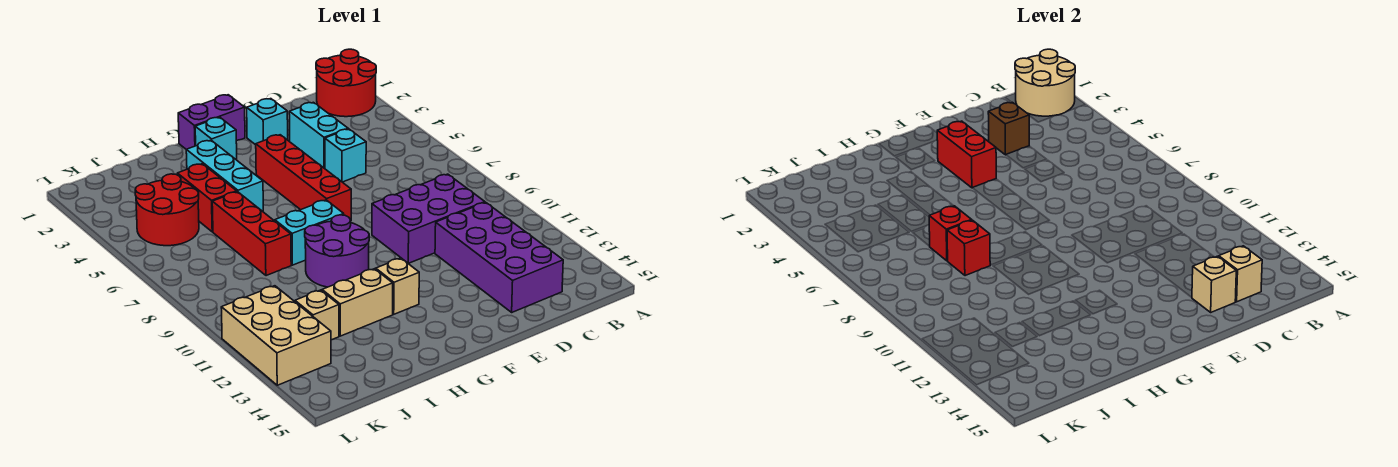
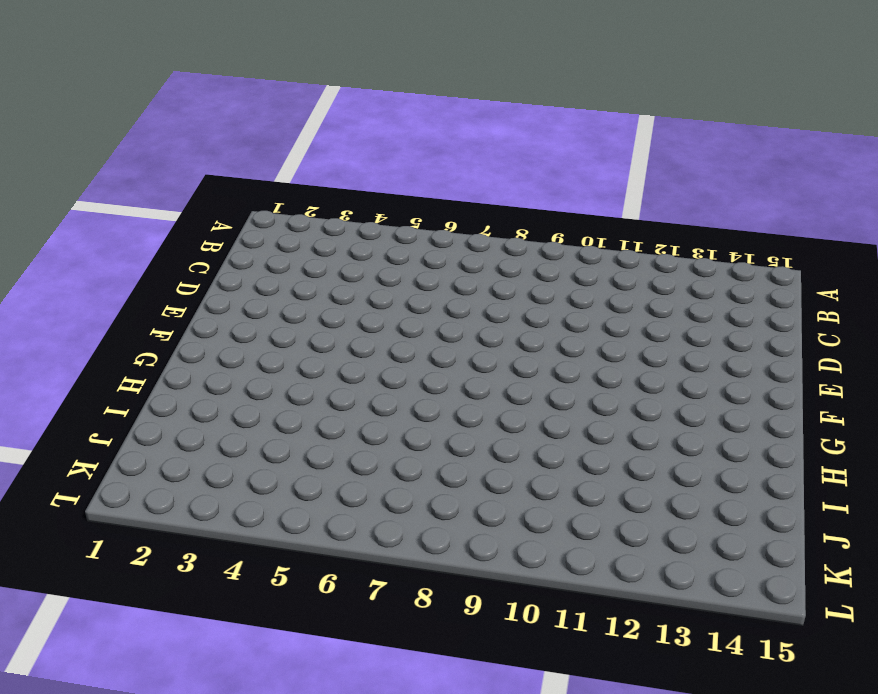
none -> red 2x2 round brick [316,49,376,117]
none -> purple 2x3 brick [372,174,485,263]
none -> purple 2x4 brick [435,202,563,312]

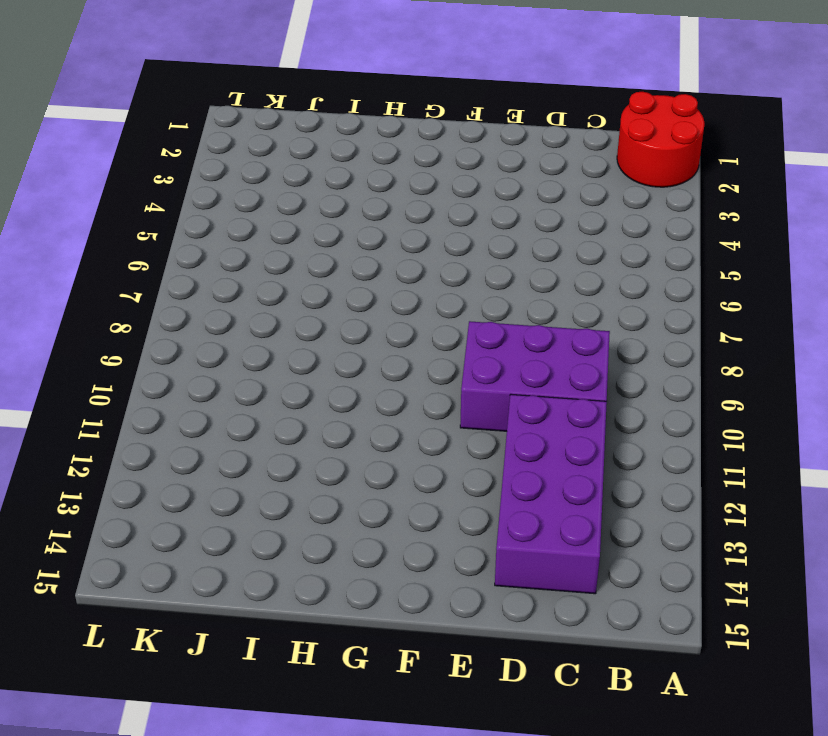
none -> cyan 1x2 brick [289,102,348,168]
none -> cyan 1x1 brick [325,129,366,182]
none -> cyan 1x1 brick [247,99,288,145]

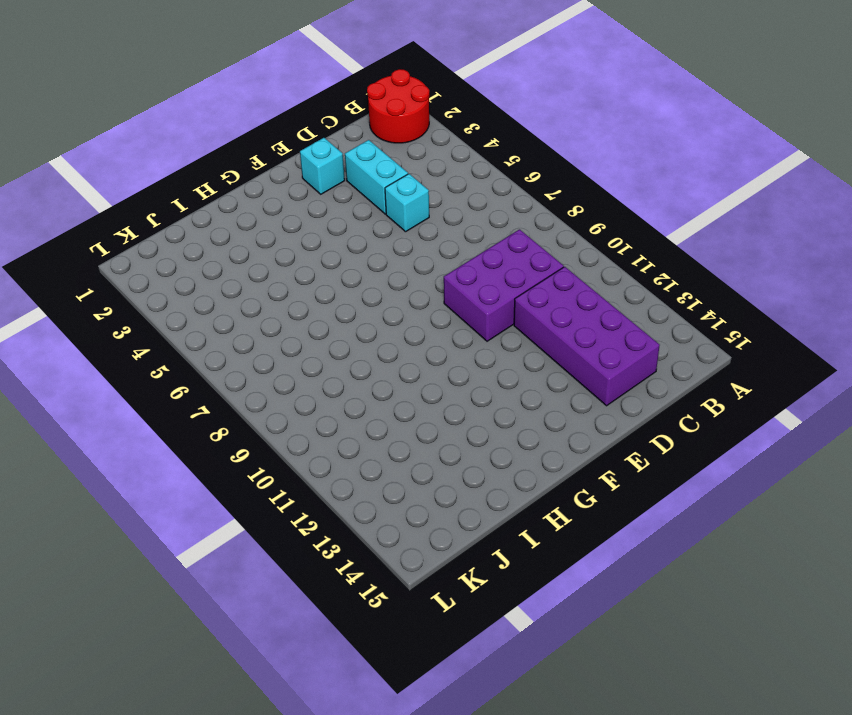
none -> purple 1x2 brick [178,95,245,149]
none -> red 1x4 brick [256,135,351,220]
none -> cyan 1x1 brick [195,117,237,160]

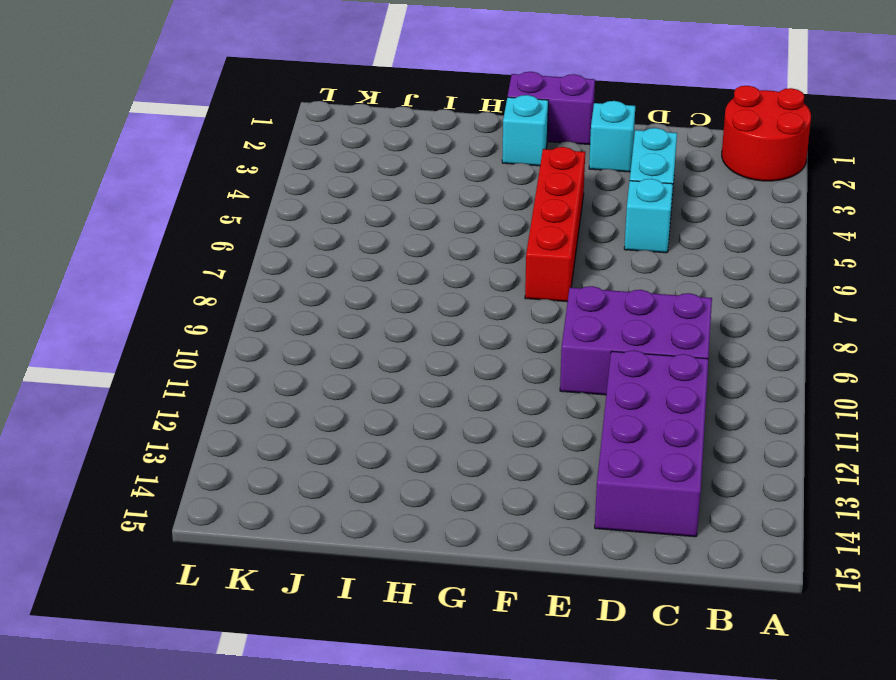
none -> cyan 1x2 brick [275,200,344,265]
none -> purple 2x2 round brick [305,215,369,287]
none -> tan 1x1 brick [376,258,419,314]

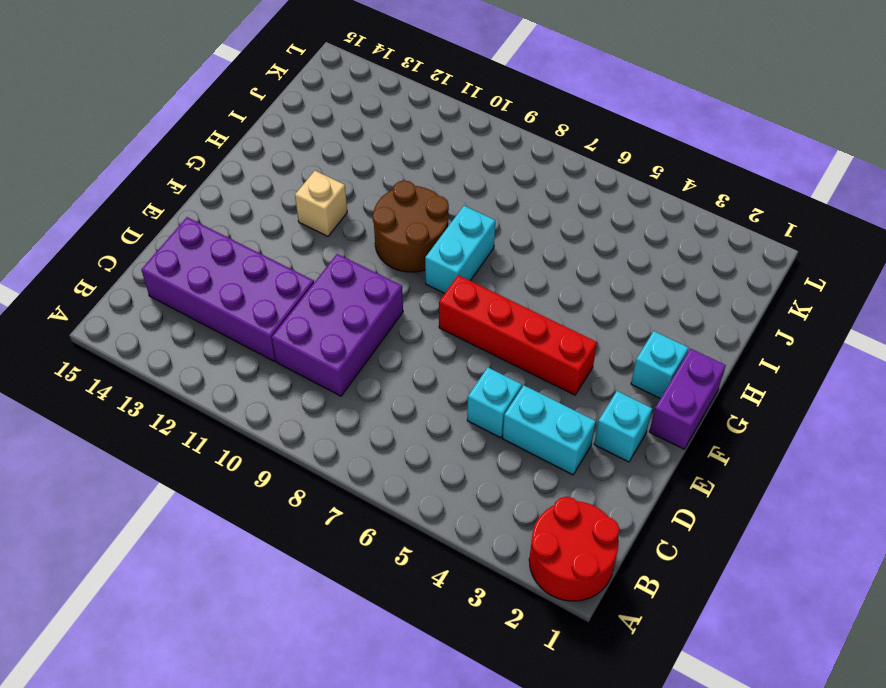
brown 2x2 round brick [373,180,449,272] -> purple 2x2 round brick [305,215,369,287]
none -> cyan 1x3 brick [186,140,263,211]
none -> tan 1x2 brick [322,269,393,336]
none -> red 1x2 brick [177,164,237,232]

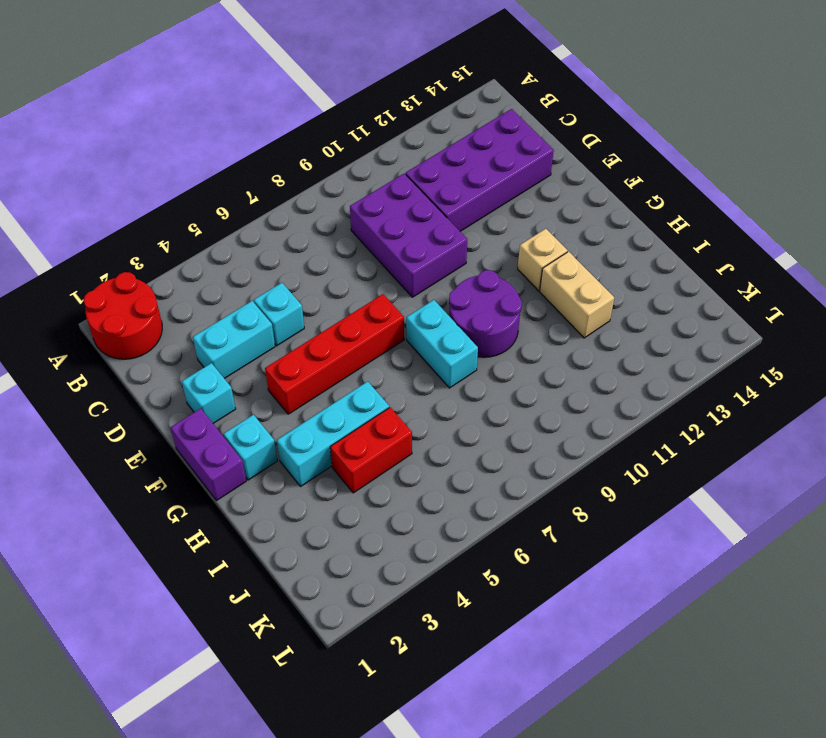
none -> red 1x3 brick [212,192,291,276]
none -> red 2x2 round brick [135,174,199,246]
none -> tan 1x1 brick [295,290,339,340]

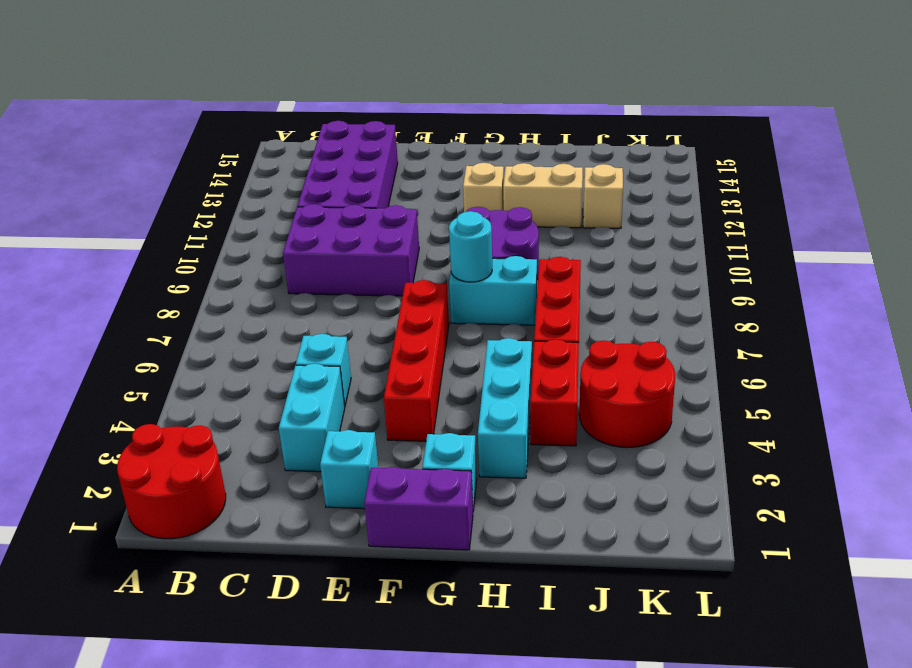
cyan 1x1 round brick [449,211,492,282] -> none
none -> tan 2x3 brick [221,286,331,385]
none -> tan 2x2 round brick [1015,49,1075,116]
none -> tan 1x1 brick [1219,246,1262,302]

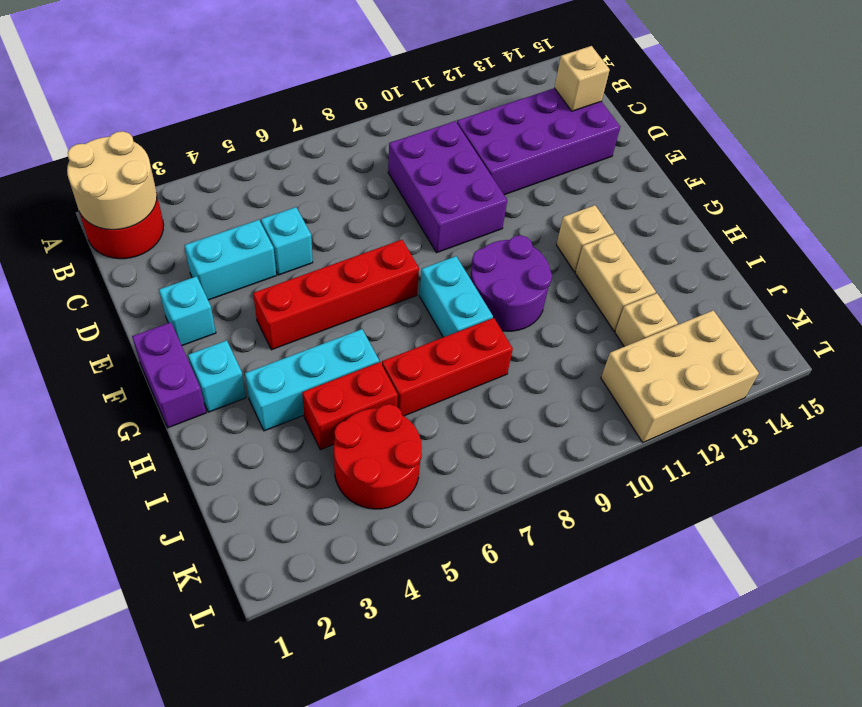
none -> brown 1x1 brick [988,102,1029,155]
none -> tan 1x1 brick [1192,256,1236,312]
none -> red 1x2 brick [937,121,996,188]

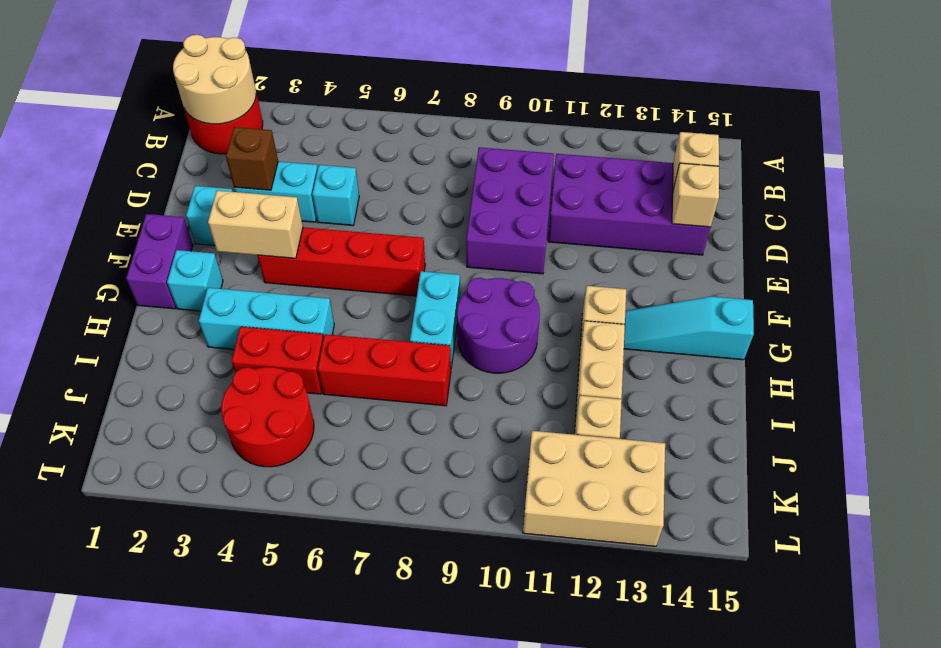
tan 1x2 brick [208,191,303,258] -> red 1x2 brick [937,121,996,188]
cyan 1x3 slope [624,297,754,360] -> none
none -> red 1x1 brick [929,206,972,261]
none -> red 1x1 brick [947,220,990,276]

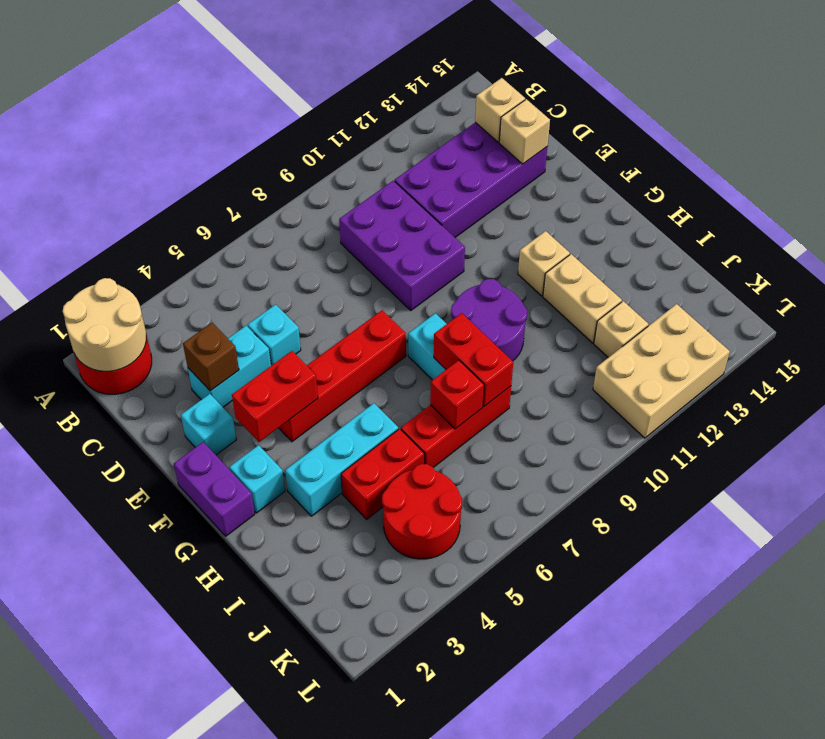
red 1x2 brick [434,313,513,406] -> red 1x1 brick [947,220,990,276]

